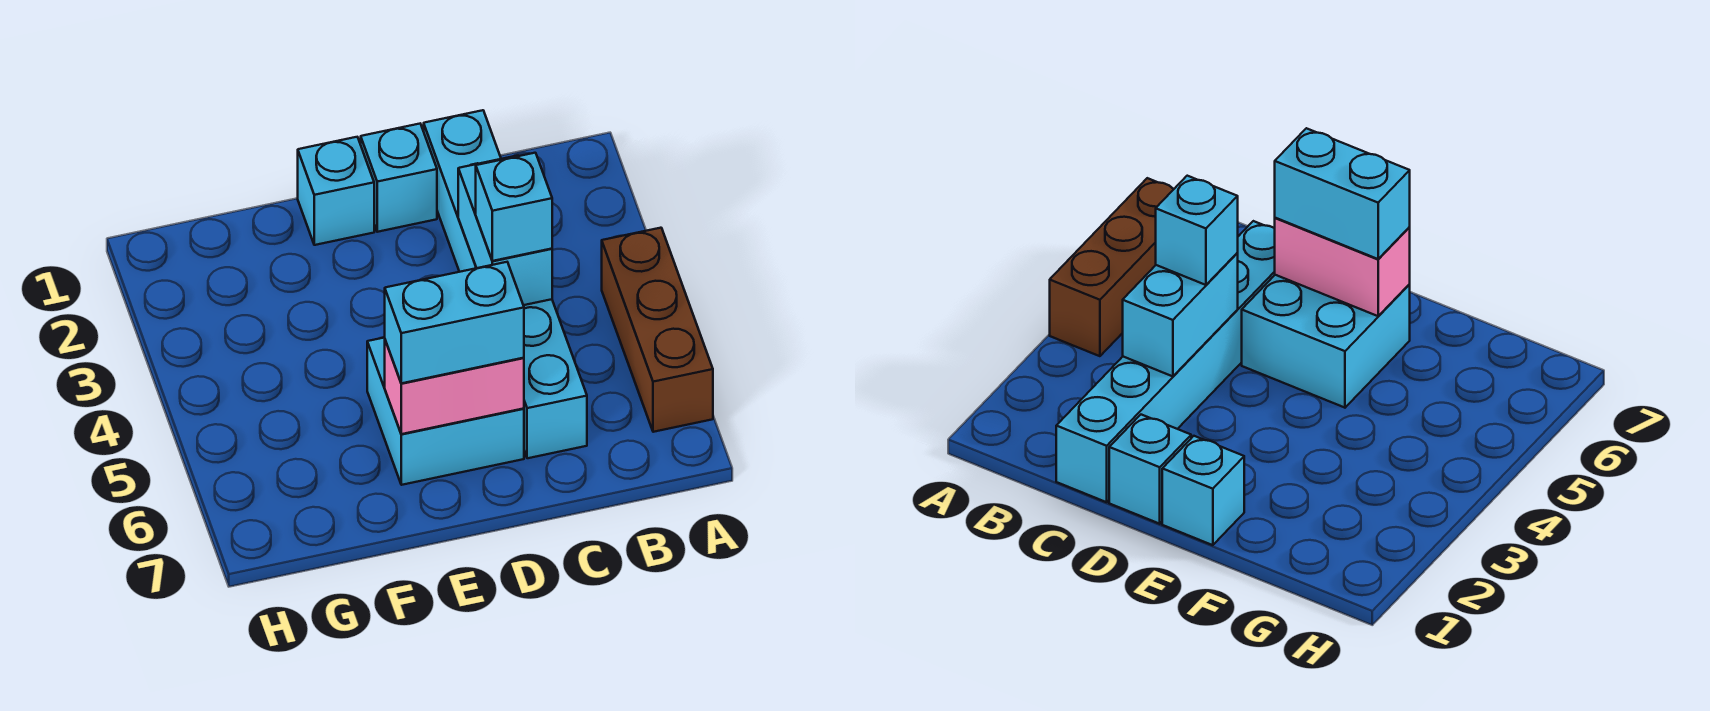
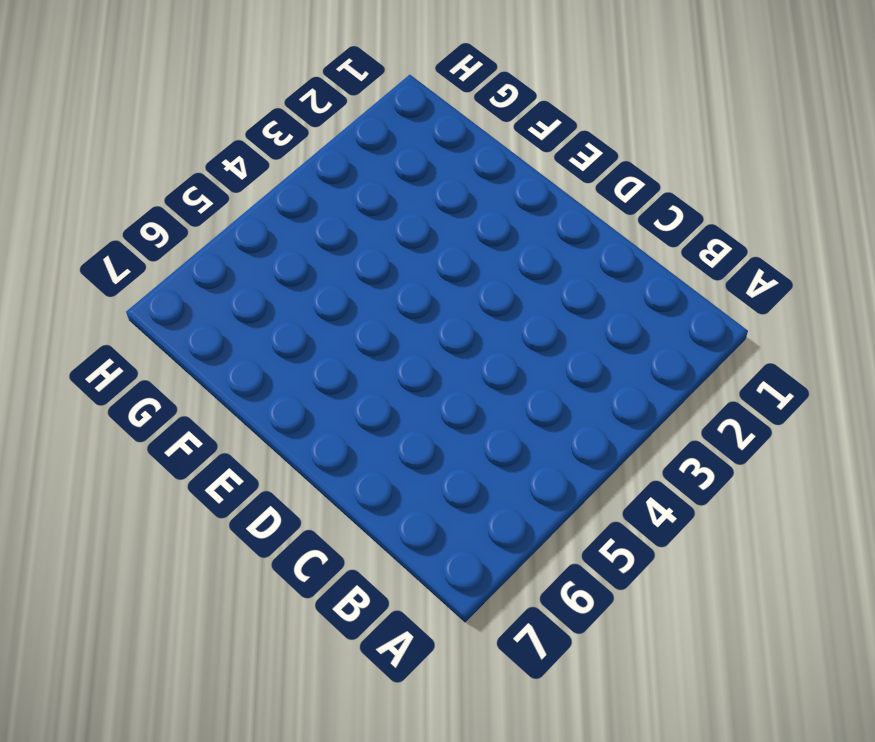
none -> brown 1x3 brick [602,228,713,432]
none -> cyan 1x6 brick [424,110,587,458]

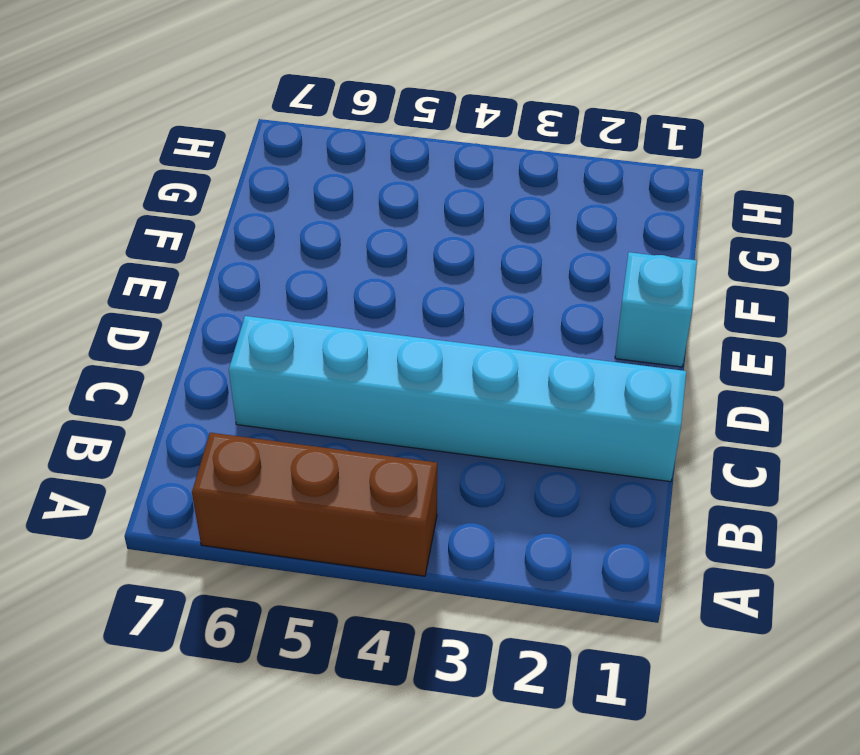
none -> cyan 1x1 brick [361,124,437,232]
none -> cyan 2x2 brick [367,338,524,485]

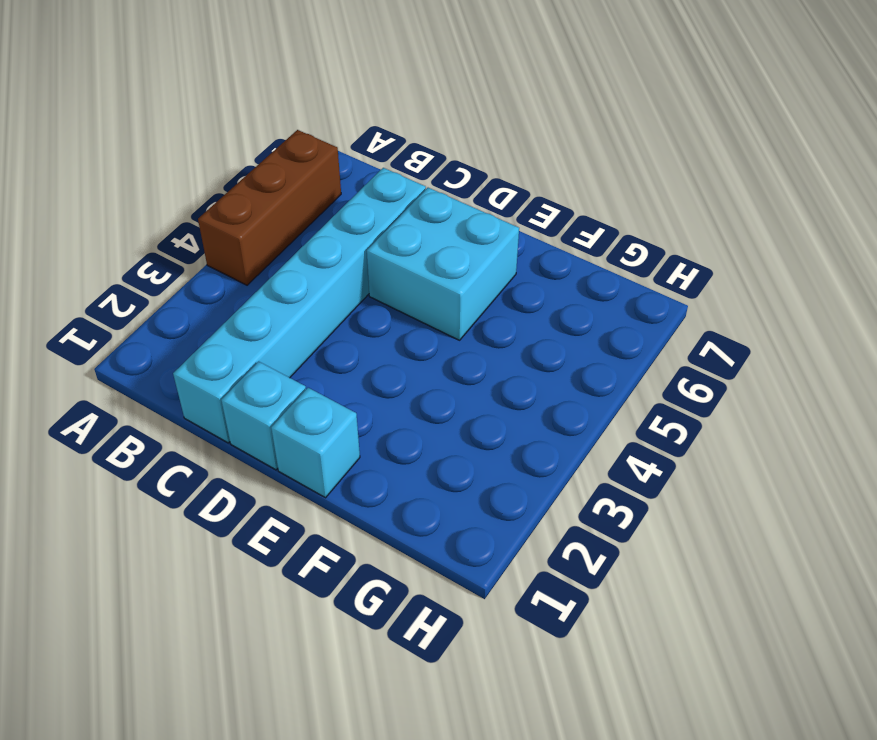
none -> cyan 1x2 brick [458,156,552,305]
none -> pink 1x2 brick [385,340,524,434]

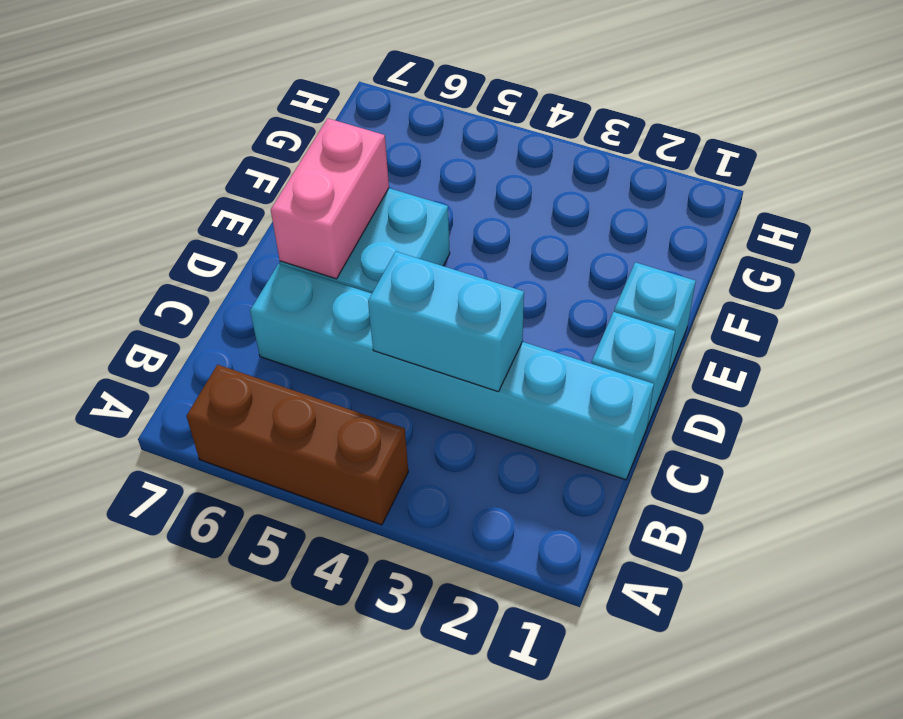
none -> cyan 1x1 brick [476,153,552,261]
none -> cyan 1x2 brick [385,262,524,383]

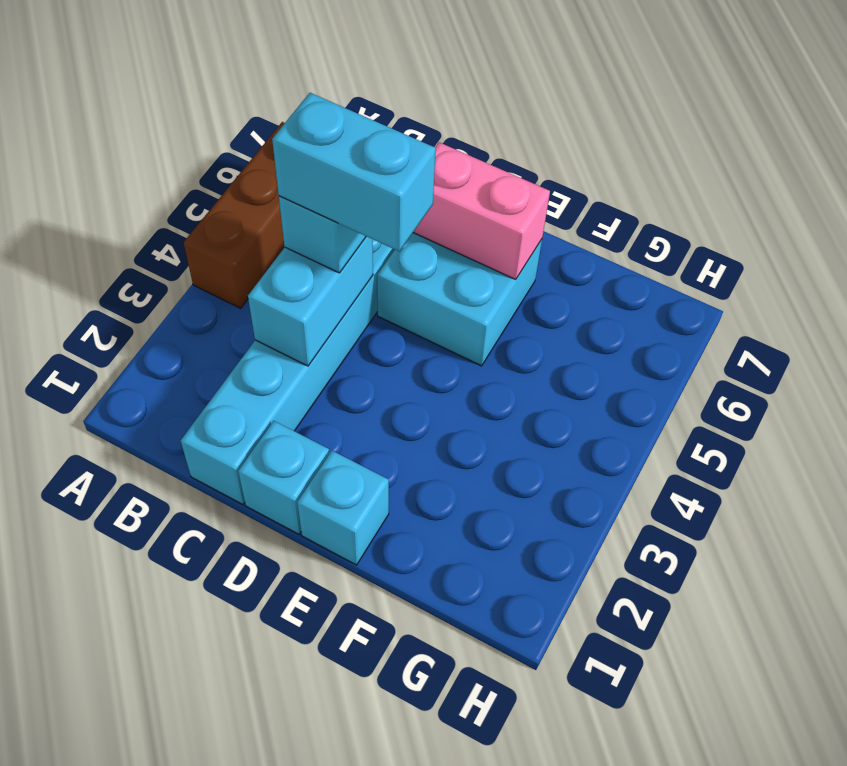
cyan 1x2 brick [272,93,436,251] -> cyan 1x2 brick moved to [385,262,524,383]

